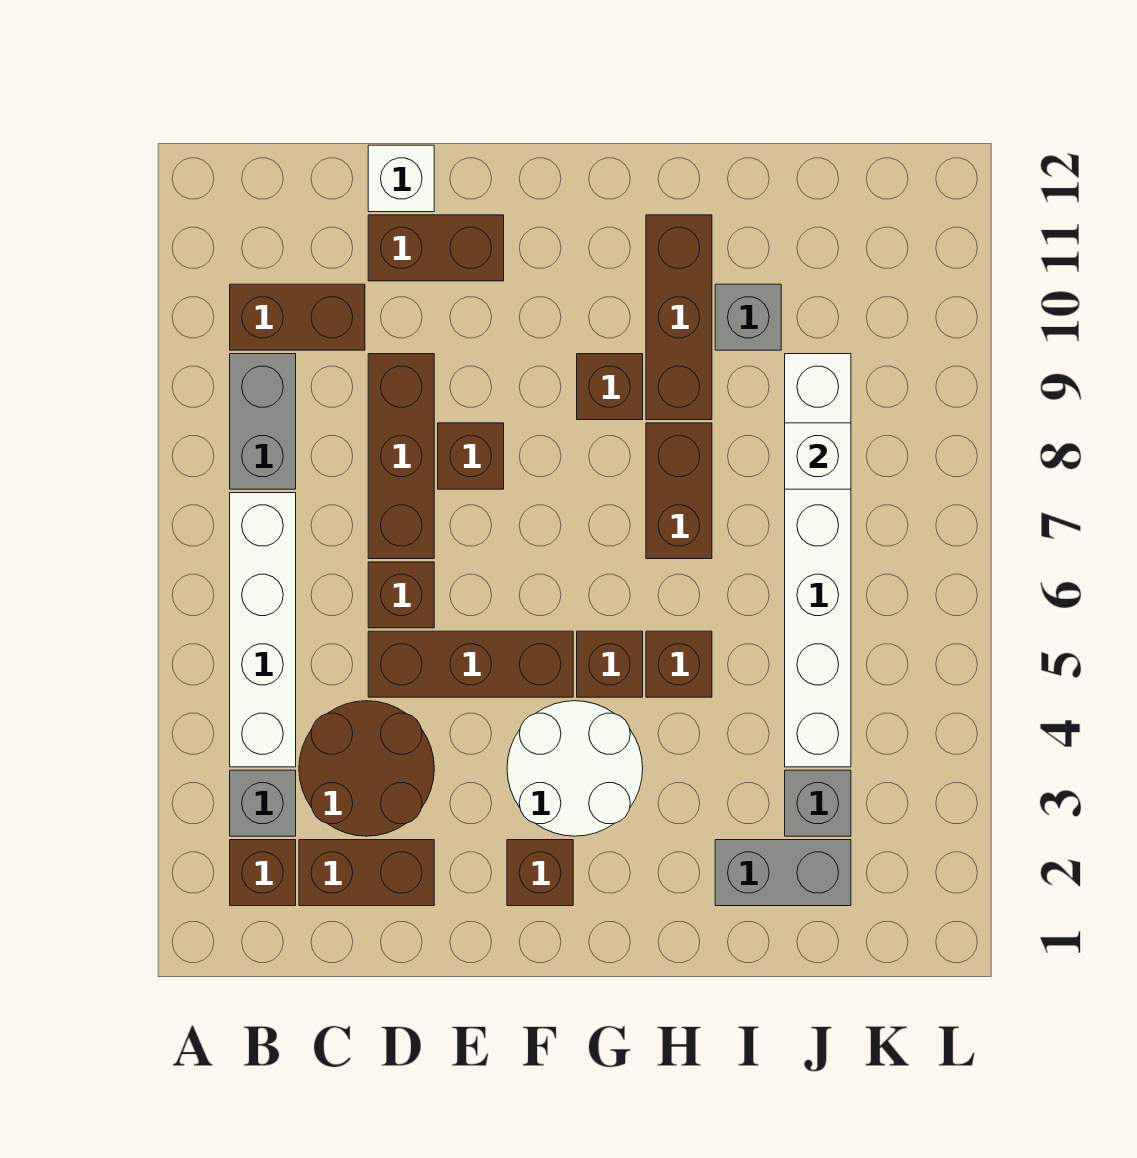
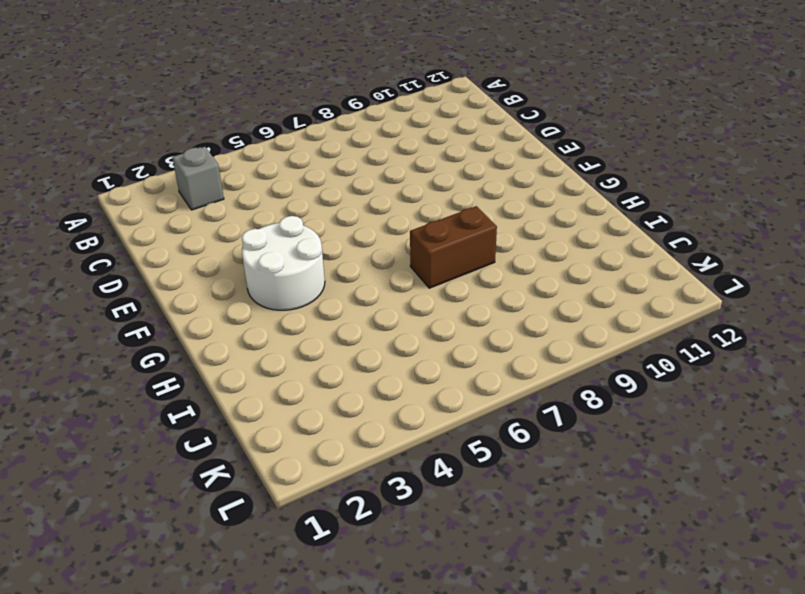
none -> brown 1x1 brick [230,840,296,906]
none -> white 1x4 brick [230,493,296,767]
none -> grey 1x2 brick [230,354,296,489]

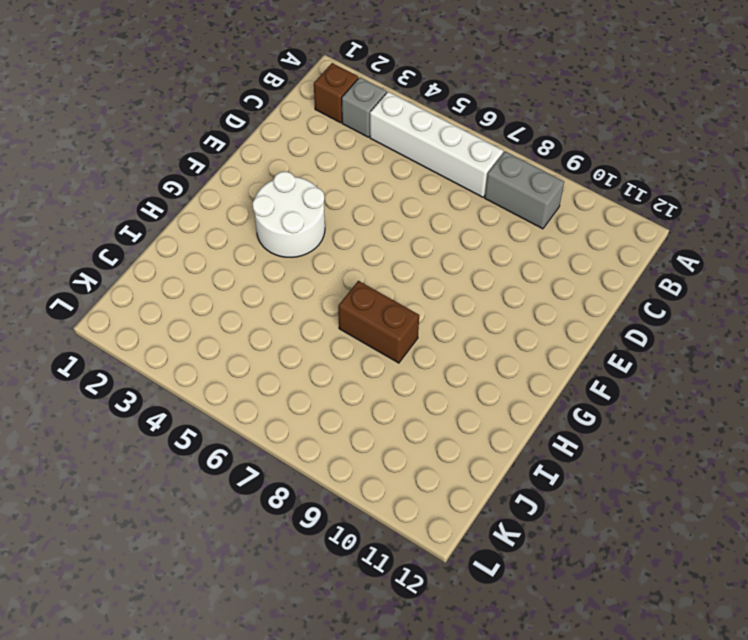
none -> brown 1x2 brick [230,284,365,350]
none -> brown 1x2 brick [299,840,434,906]
none -> brown 2x2 round brick [299,701,434,836]

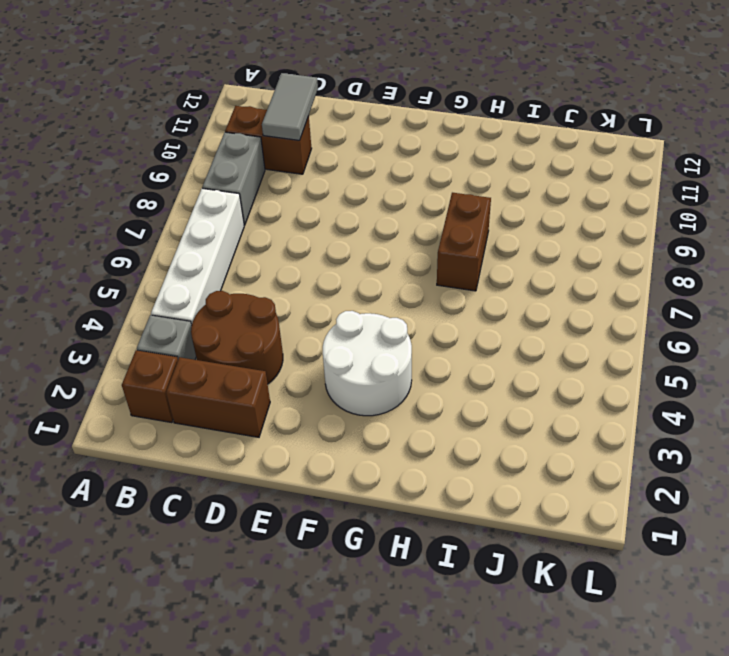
grey 1x2 tile [262,73,318,140] -> none
none -> brown 1x3 brick [368,631,573,697]
none -> brown 1x1 brick [368,562,434,628]
none -> brown 1x3 brick [368,354,434,559]

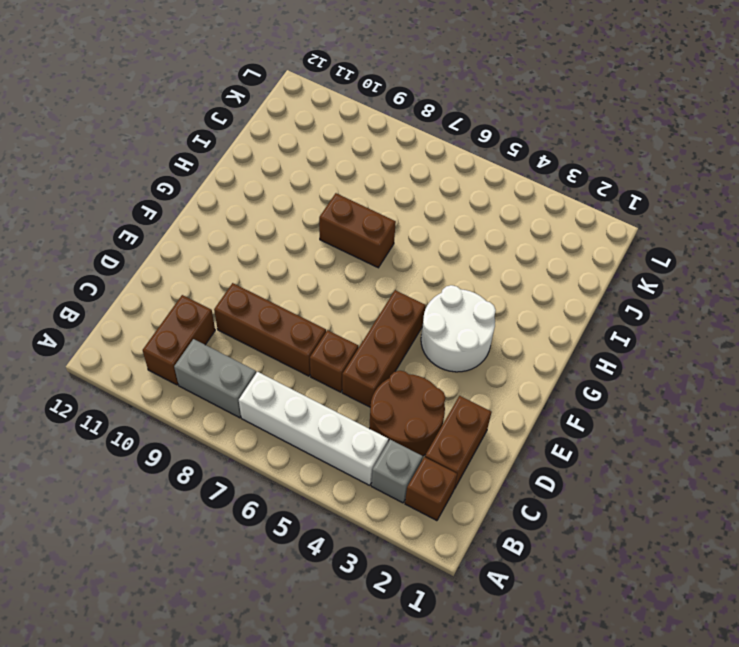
none -> brown 1x2 brick [368,215,504,281]
none -> white 1x1 brick [368,145,434,212]
none -> brown 1x1 brick [438,423,504,489]

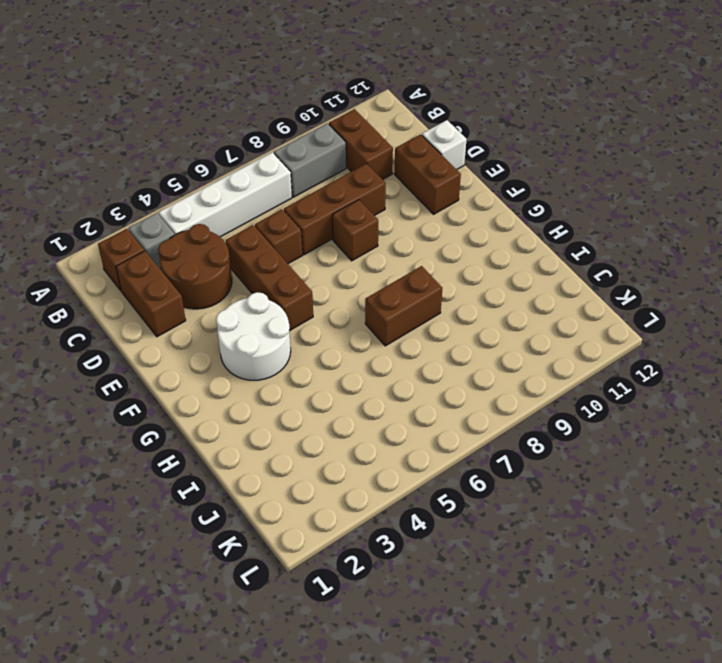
none -> brown 1x1 brick [507,840,573,906]
none -> brown 1x1 brick [577,631,643,697]
none -> brown 1x1 brick [577,354,643,420]

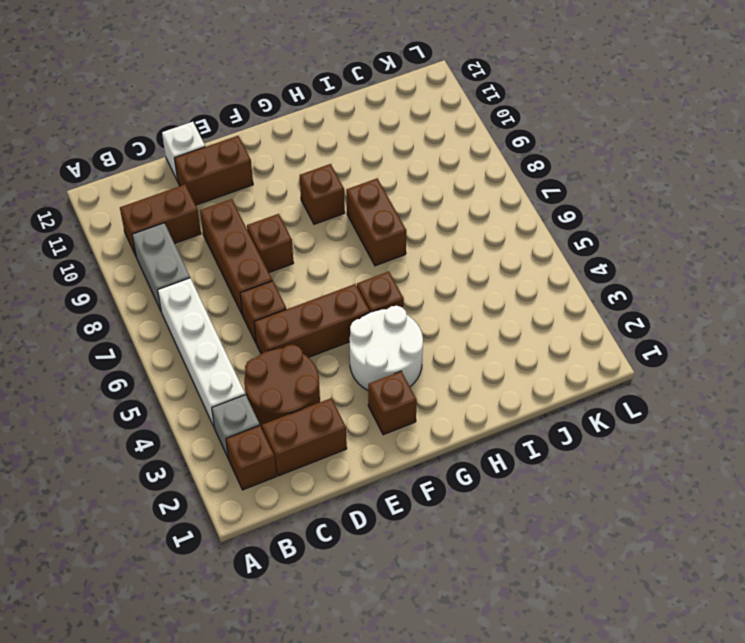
none -> brown 1x1 brick [646,631,712,697]
none -> brown 1x3 brick [646,215,712,420]
none -> grey 1x2 brick [715,840,851,906]

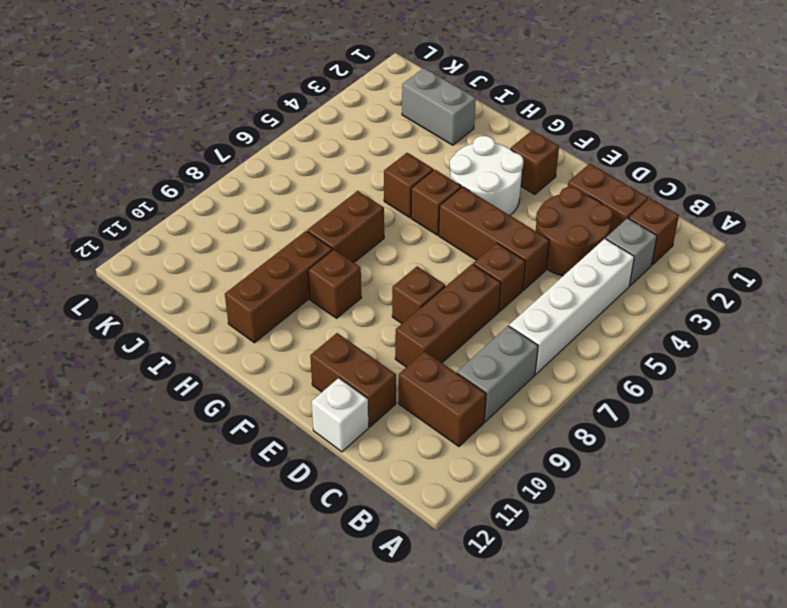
none -> grey 1x1 brick [715,284,781,350]
none -> grey 1x1 brick [785,770,851,836]
none -> white 1x6 brick [785,354,851,767]

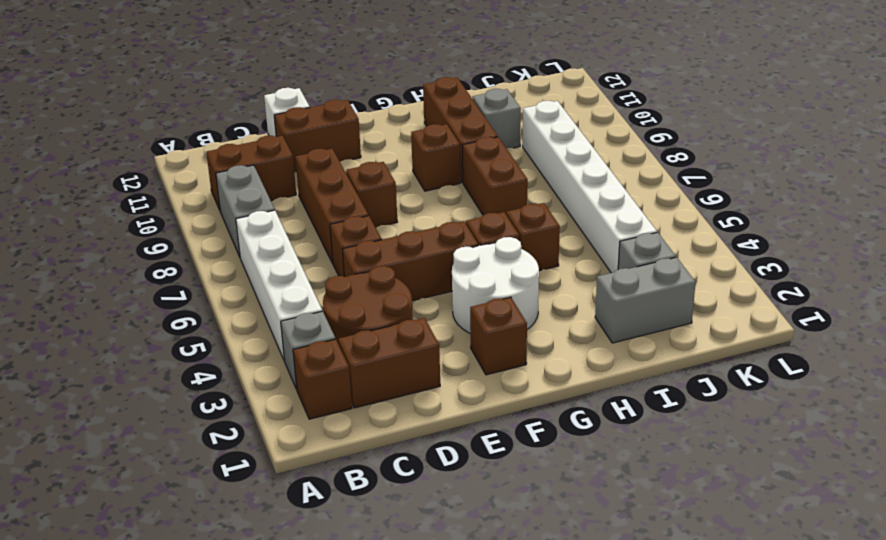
none -> white 1x1 brick [785,423,851,489]

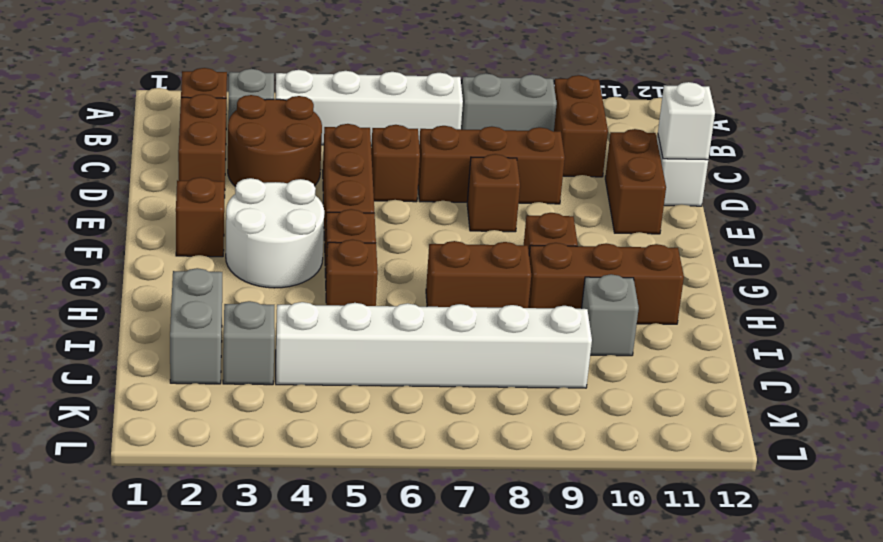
white 1x1 brick [658,82,715,160] -> white 1x1 brick moved to [785,423,851,489]

